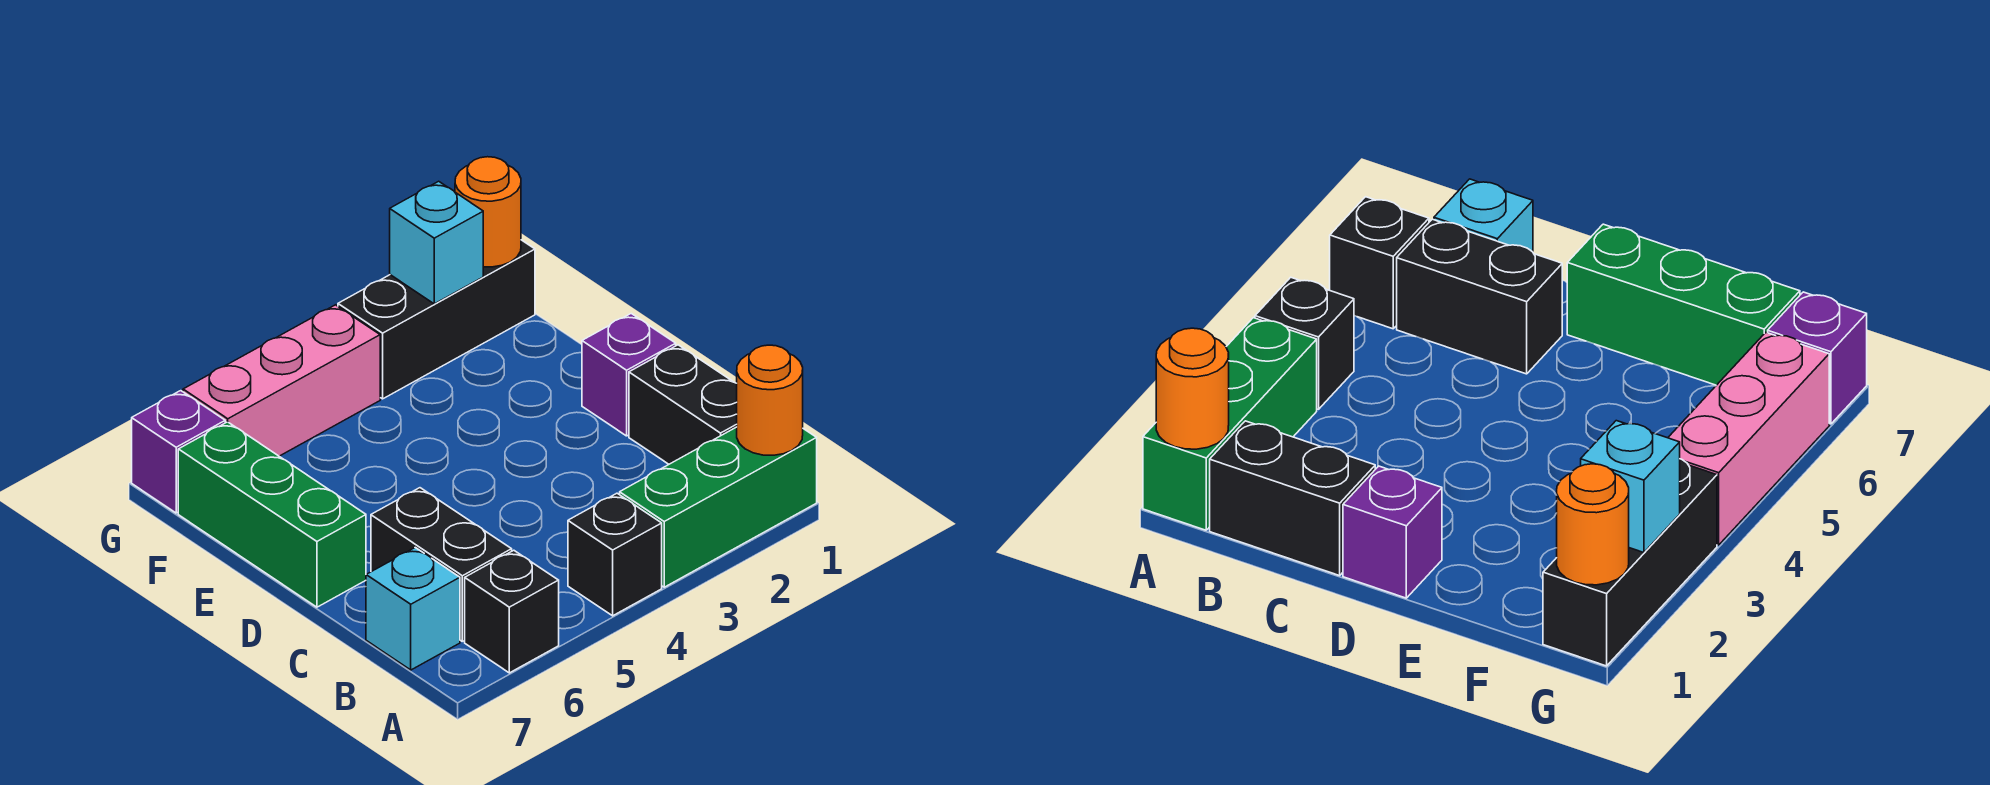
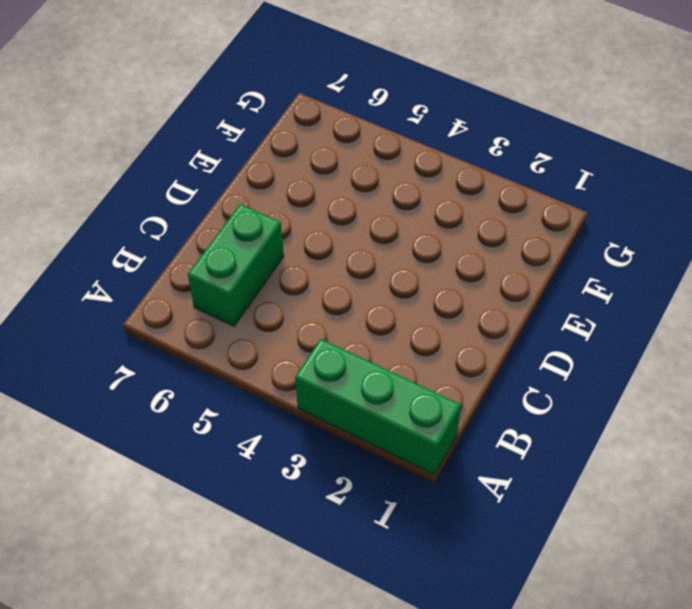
green 1x2 brick [188,204,284,326] -> black 1x2 brick [371,488,512,641]
none -> black 1x1 brick [568,493,662,616]
none -> black 1x1 brick [465,550,559,673]
none -> black 1x2 brick [629,345,737,464]

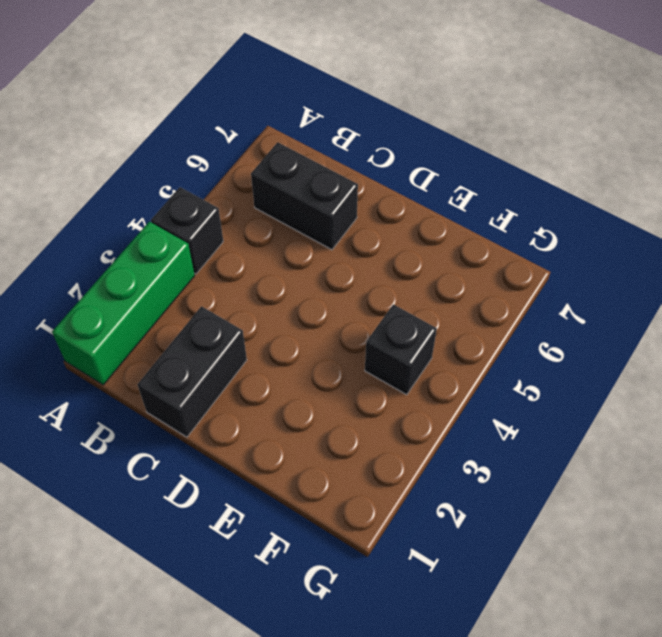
black 1x2 brick [137,306,247,437] -> black 1x2 brick turned to [629,345,737,464]
black 1x1 brick [365,304,437,395] -> black 1x1 brick moved to [465,550,559,673]
none -> cyan 1x1 brick [366,548,460,670]
none -> purple 1x1 brick [582,314,676,436]
none -> green 1x3 brick [178,422,366,607]

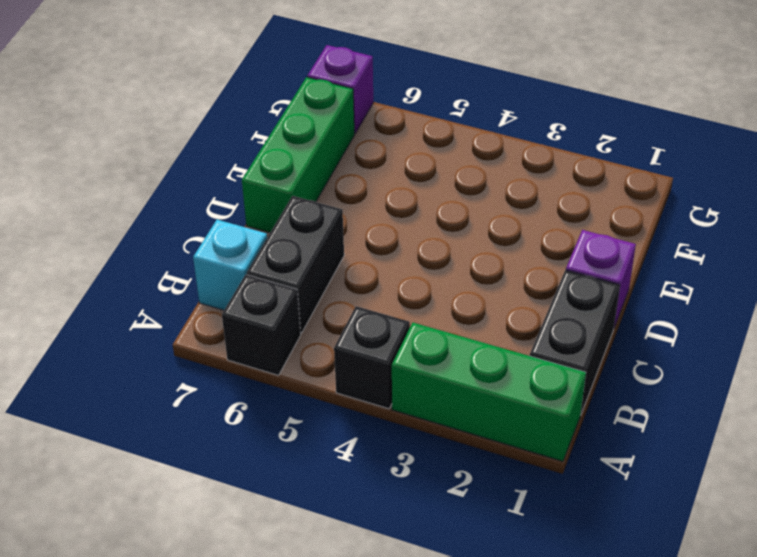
none -> black 1x3 brick [338,240,535,399]
none -> pink 1x3 brick [183,305,380,456]
none -> orange 1x1 round brick [737,345,803,455]

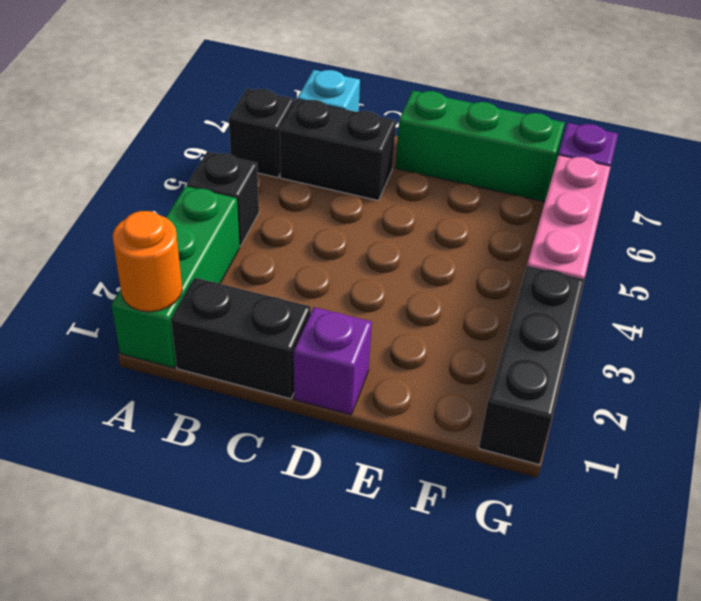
none -> orange 1x1 round brick [455,157,521,267]
none -> cyan 1x1 brick [390,181,483,304]

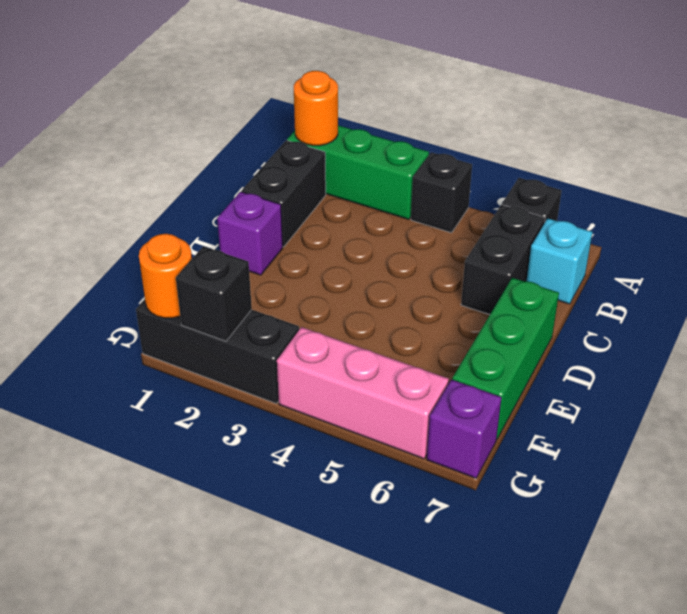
black 1x1 brick [176,246,252,341] -> cyan 1x1 brick [390,181,483,304]

